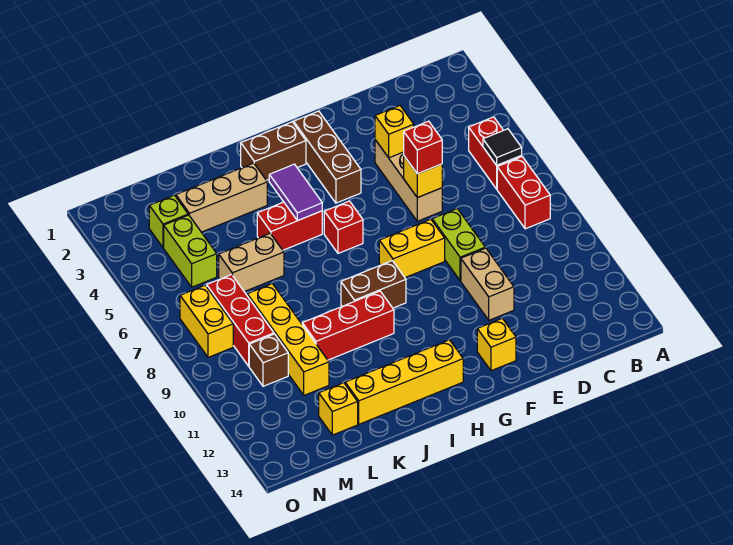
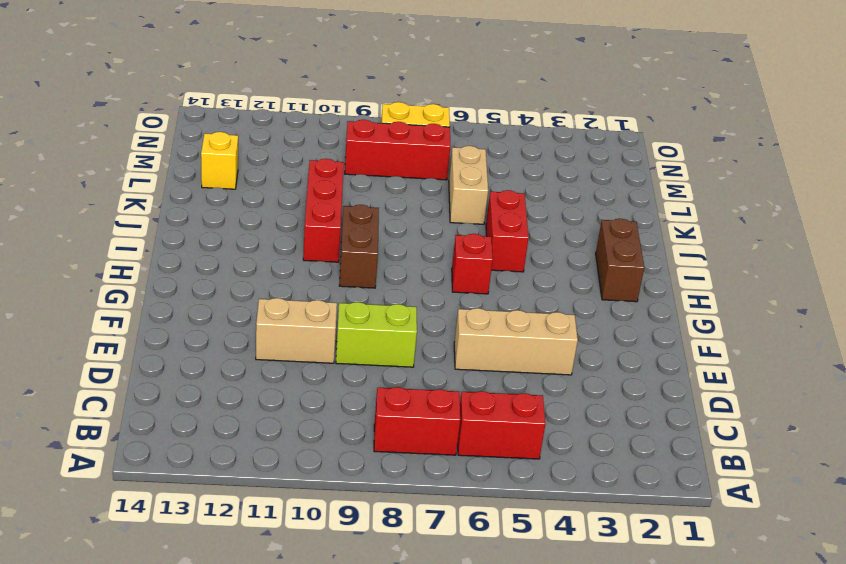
none -> yellow 1x2 brick [379,219,445,278]
none -> yellow 1x1 brick [477,318,516,371]
none -> brown 1x3 brick [294,111,361,203]

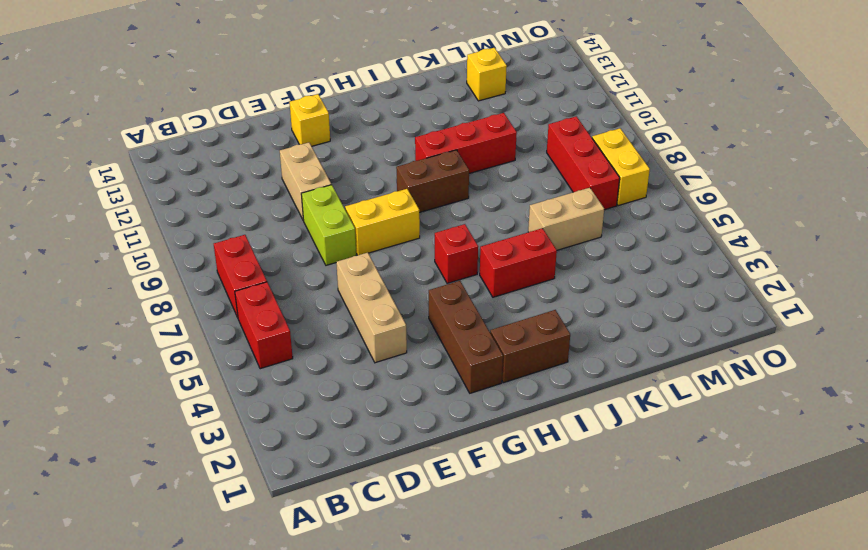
none -> yellow 1x4 brick [345,340,463,424]
none -> tan 1x3 brick [176,163,267,232]
none -> yellow 1x4 brick [247,284,329,395]

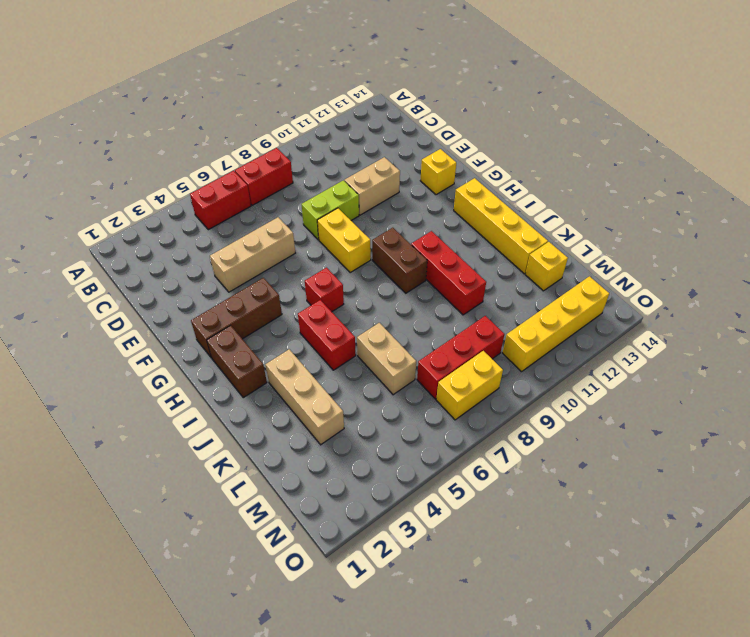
yellow 1x4 brick [503,276,609,372] -> yellow 1x4 brick moved to [247,284,329,395]
none -> lime 1x1 brick [149,195,188,248]
none -> lime 1x2 brick [164,215,217,287]
none -> brown 1x1 brick [249,334,288,386]

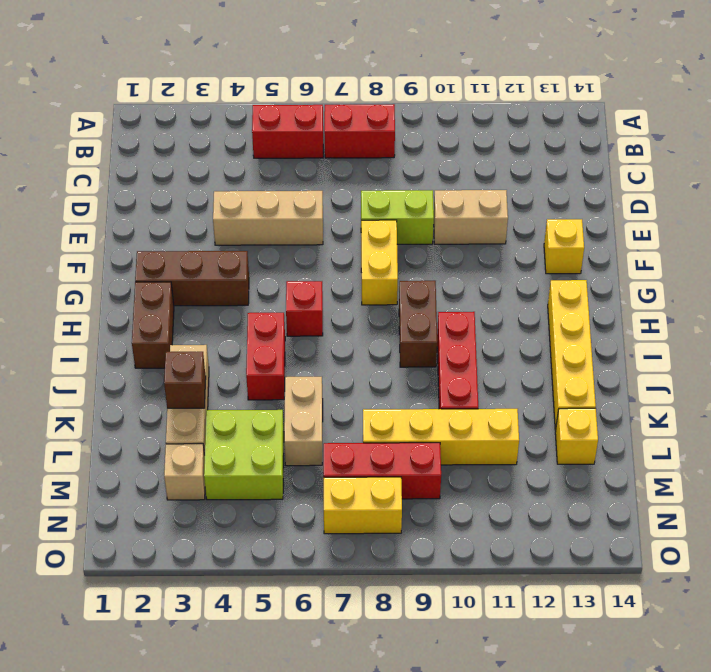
brown 1x1 brick [164,352,206,408] -> brown 1x1 brick moved to [249,334,288,386]
lime 2x2 brick [204,410,284,500] -> lime 1x2 brick [164,215,217,287]
tan 1x1 brick [164,444,205,500] -> lime 1x1 brick [149,195,188,248]
none -> black 1x1 tile [483,129,522,165]
none -> yellow 1x1 brick [375,106,414,158]
none -> yellow 1x1 brick [404,156,442,198]

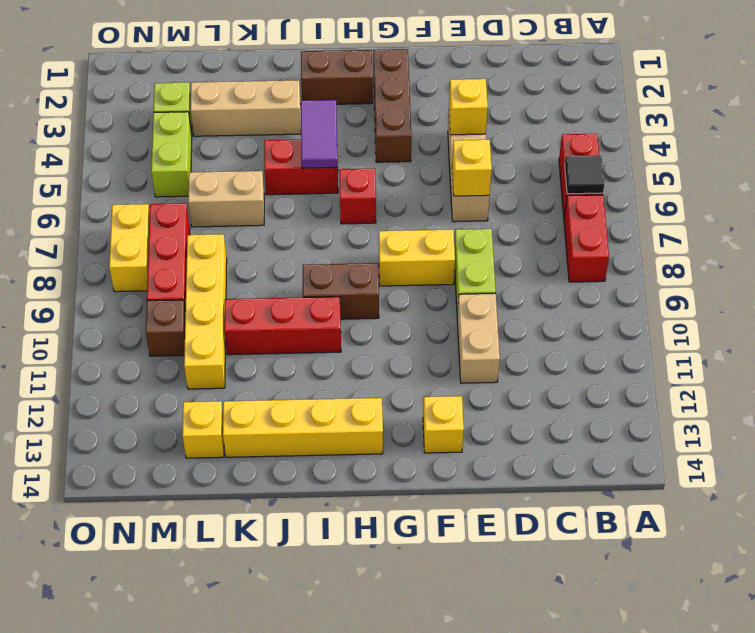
none -> red 1x1 brick [404,121,442,174]

